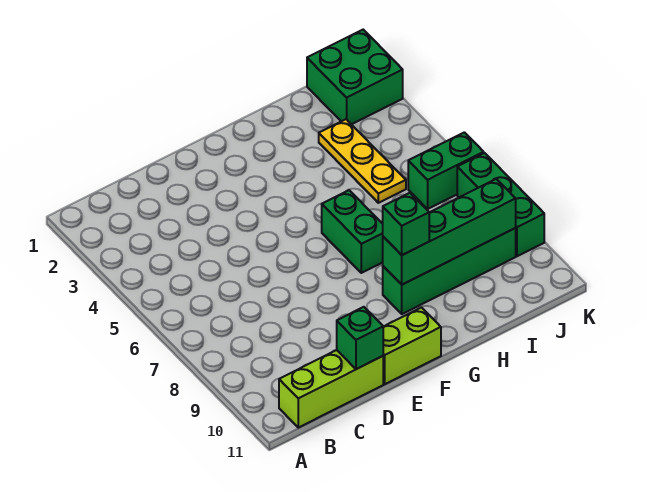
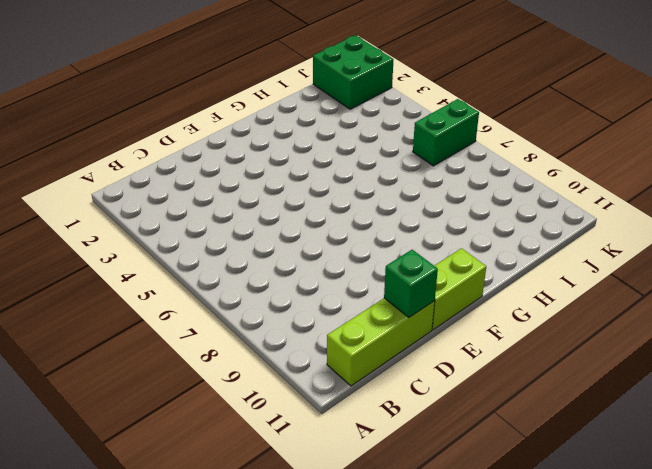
none -> green 1x2 brick [322,190,383,273]
none -> green 1x4 brick [383,228,516,314]

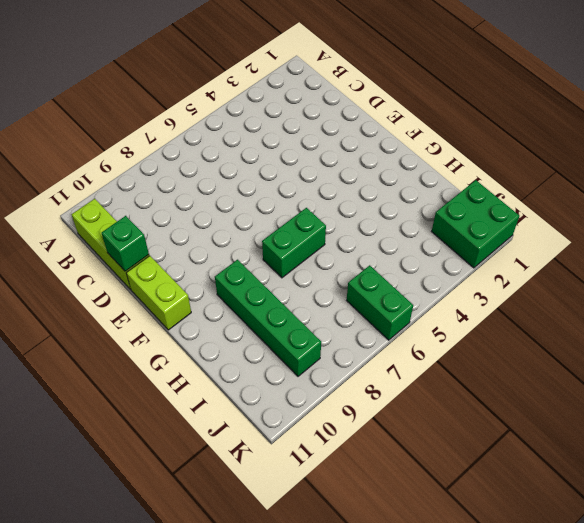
none -> yellow 1x3 plate [319,119,406,203]
none -> green 1x3 brick [457,153,544,256]

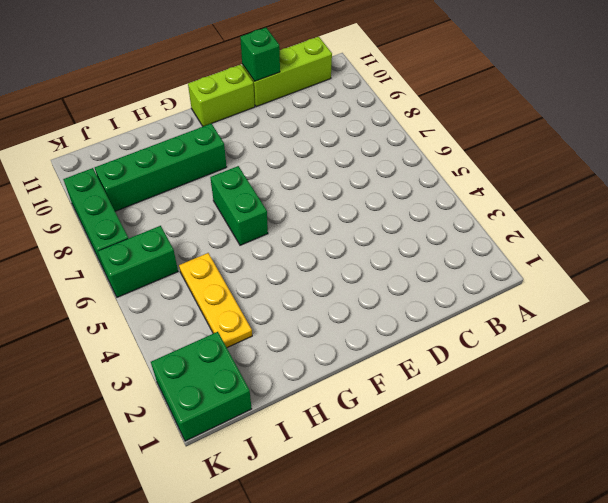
none -> green 1x4 brick [383,179,516,285]
none -> green 1x1 brick [383,193,429,255]

